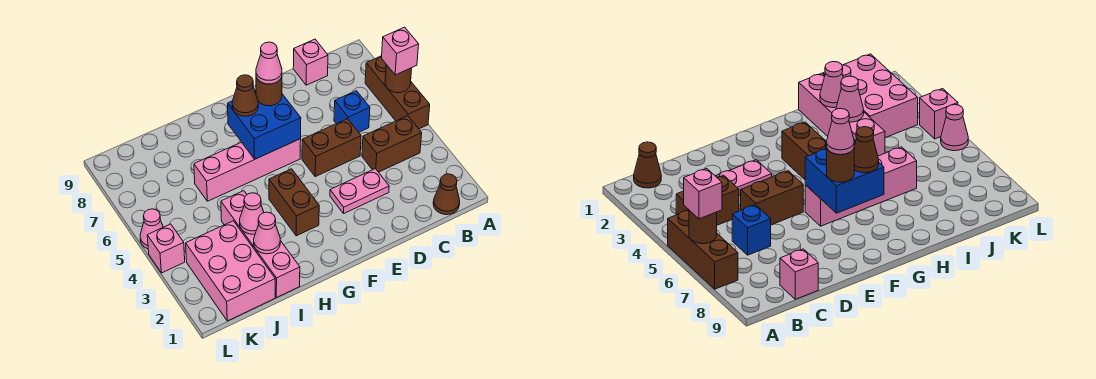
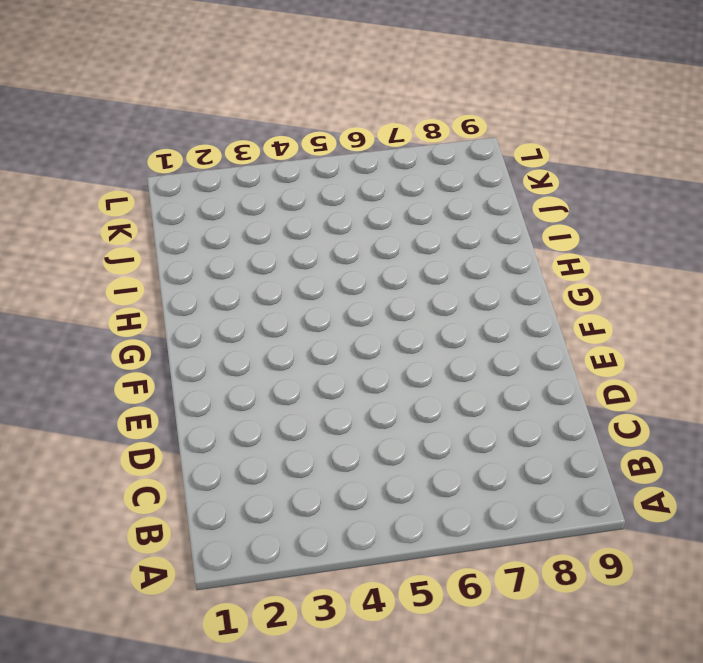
none -> brown 1x3 brick [365,56,430,129]
none -> brown 1x1 cone [433,174,460,215]
none -> brown 1x2 brick [362,116,422,172]

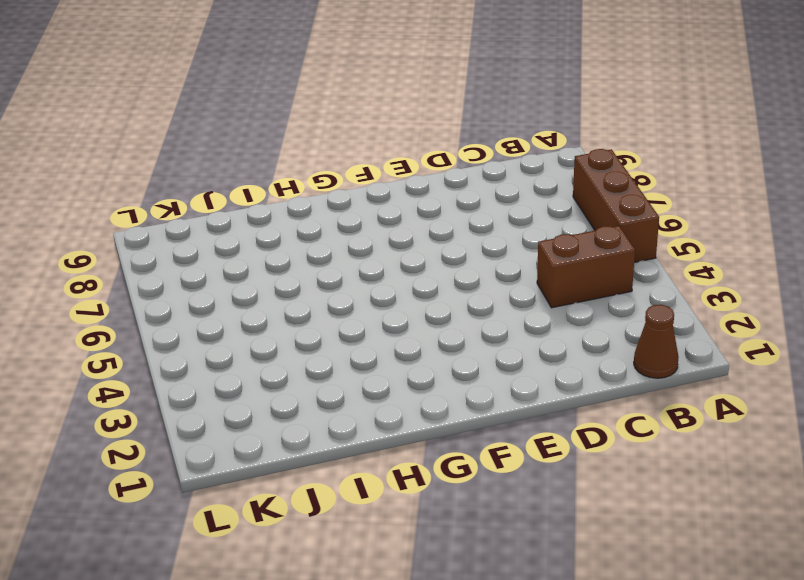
none -> blue 1x1 brick [334,91,370,132]
none -> pink 1x1 brick [293,39,328,85]
none -> pink 1x2 plate [330,169,389,214]

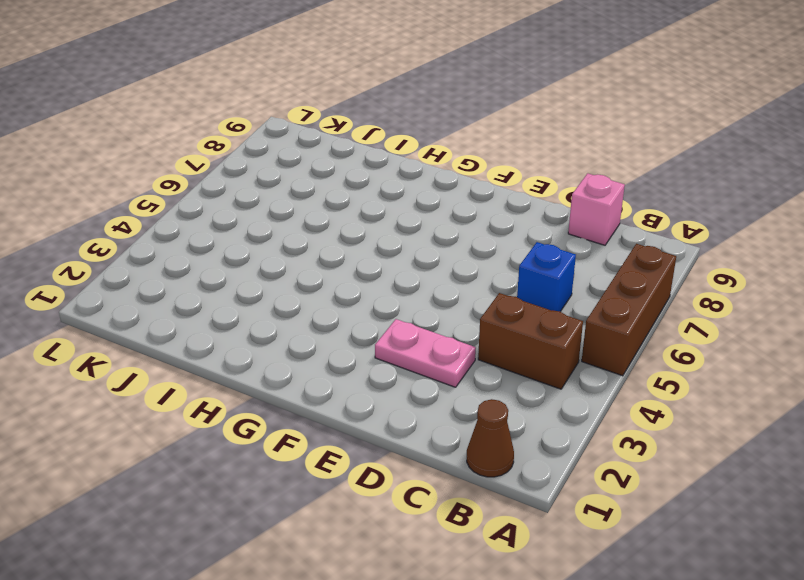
none -> brown 1x2 brick [302,119,361,177]
none -> pink 1x4 brick [194,139,301,201]
none -> brown 1x2 brick [269,169,319,236]

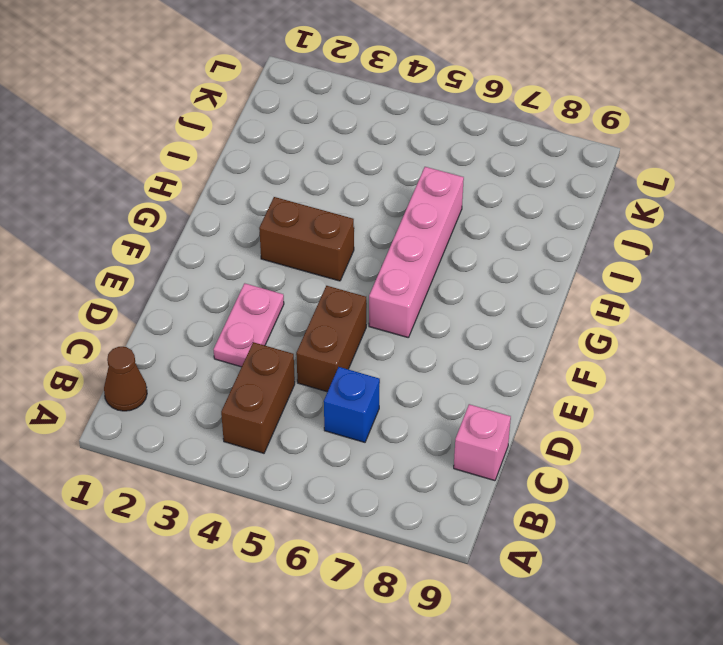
none -> brown 1x3 brick [365,56,430,129]
none -> pink 1x4 brick [221,191,300,298]
none -> pink 2x3 brick [186,221,275,321]

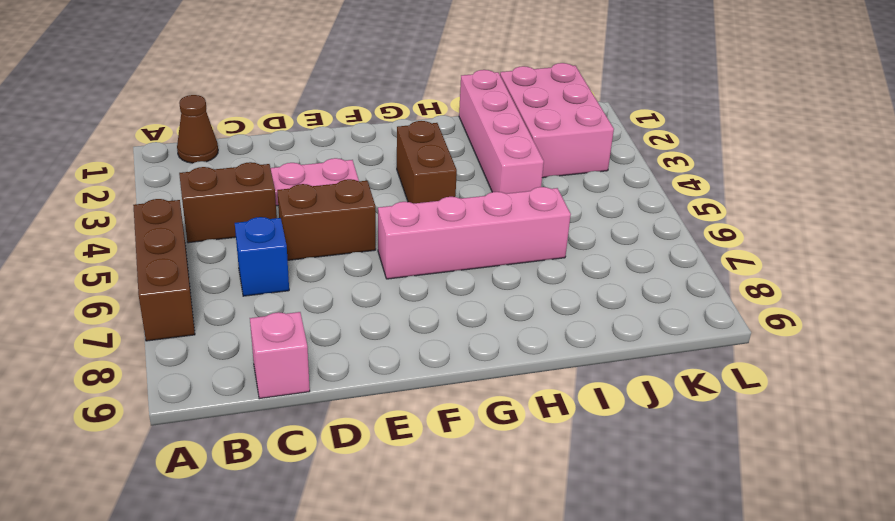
none -> pink 1x1 brick [147,224,185,273]
none -> pink 1x1 cone [140,209,163,249]
none -> brown 1x1 round brick [385,65,412,93]

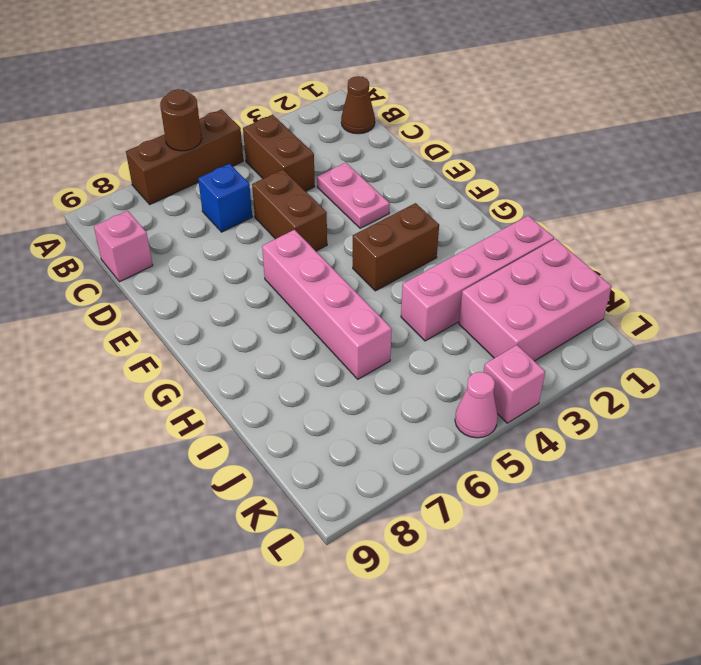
none -> blue 2x2 brick [227,91,301,159]
none -> pink 1x1 cone [254,212,280,254]
none -> pink 1x1 cone [240,193,264,234]

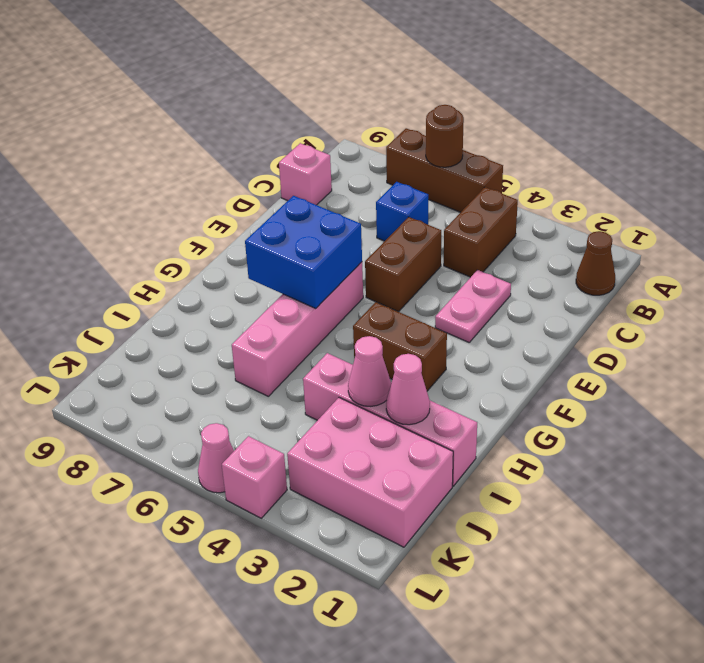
none -> pink 1x1 brick [382,27,419,75]
none -> brown 1x1 round brick [256,77,282,106]
none -> brown 1x1 cone [232,75,258,116]

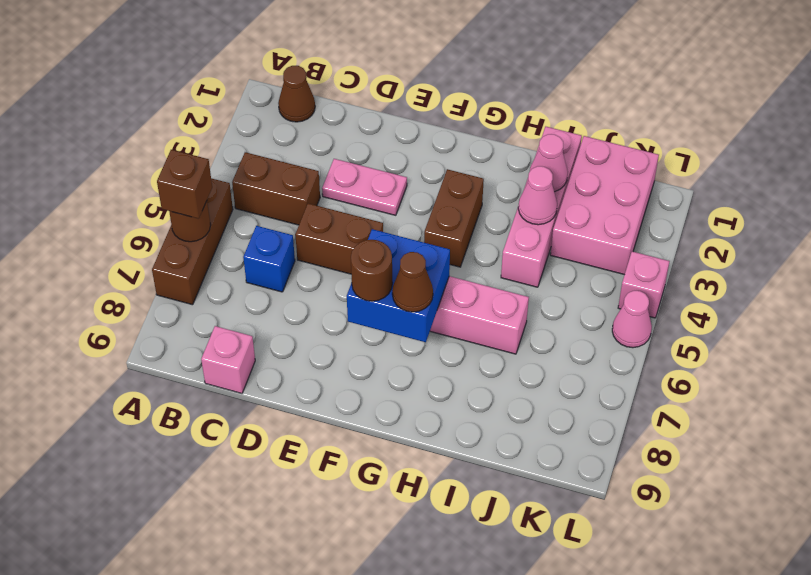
brown 1x1 brick [157,150,212,219] -> pink 1x1 brick [382,27,419,75]
none -> pink 1x1 cone [256,42,282,84]

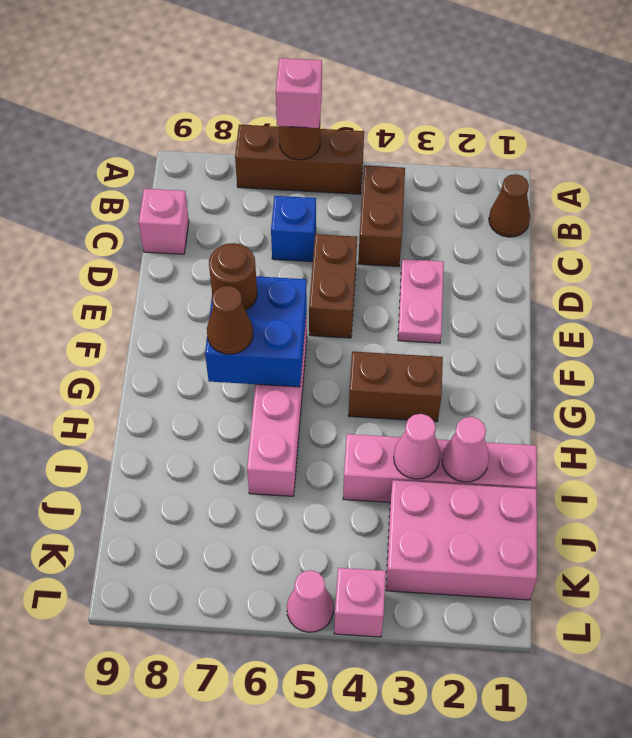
none -> pink 1x1 cone [256,42,282,84]

